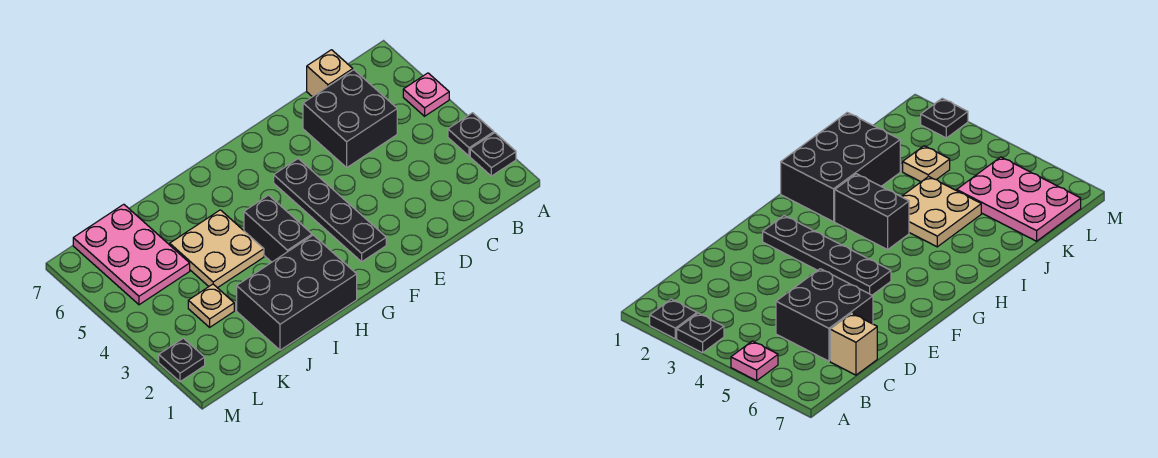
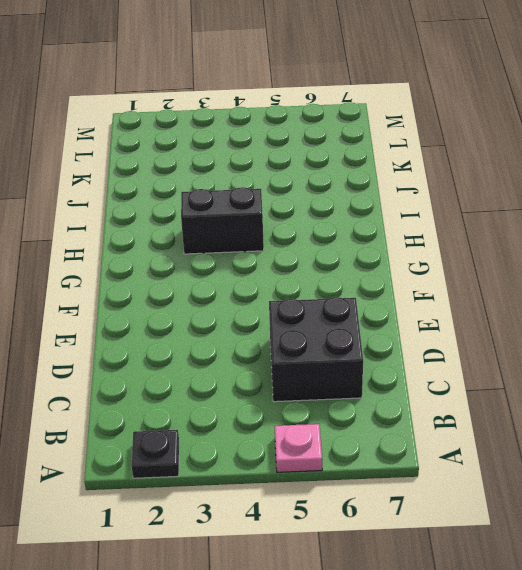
none -> black 1x1 plate [448,113,494,156]
none -> tan 1x1 brick [307,50,353,97]
none -> black 1x4 plate [274,159,386,262]

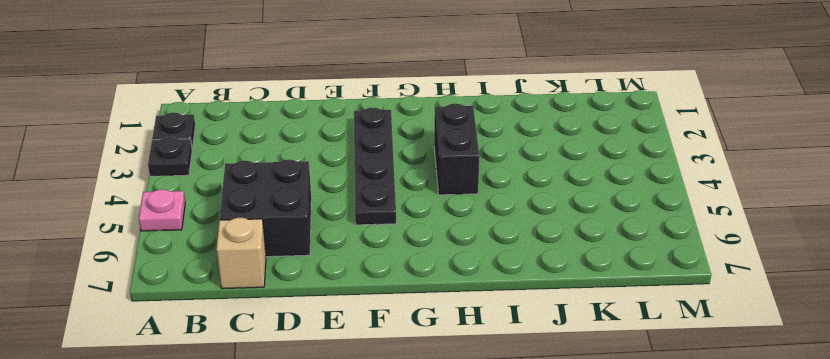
none -> black 2x3 brick [237,235,357,350]
none -> tan 2x2 plate [170,210,264,288]
none -> tan 1x1 plate [188,284,234,327]

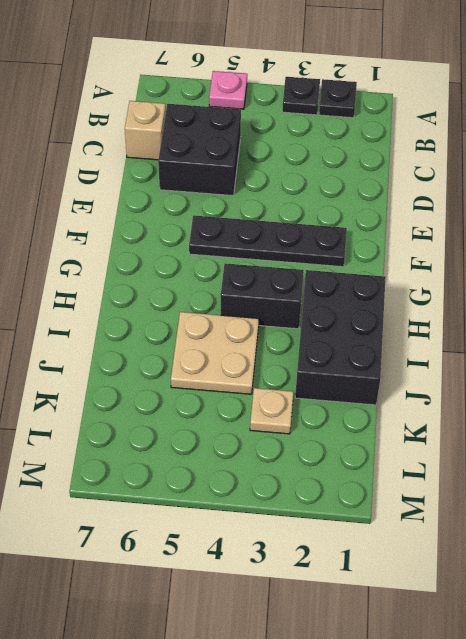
none -> pink 2x3 plate [73,204,190,305]
none -> black 1x1 plate [159,338,205,382]

